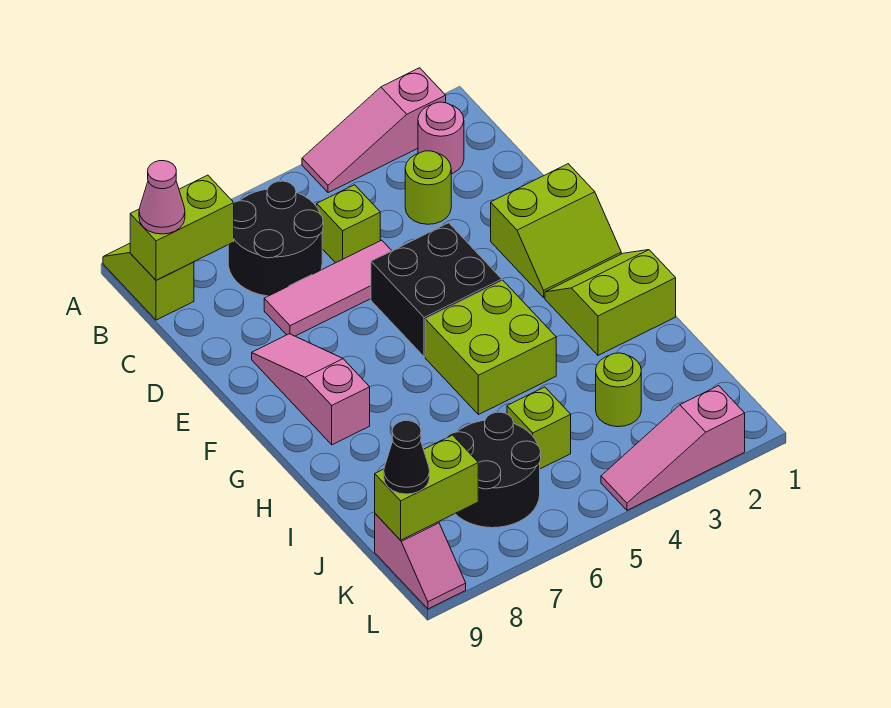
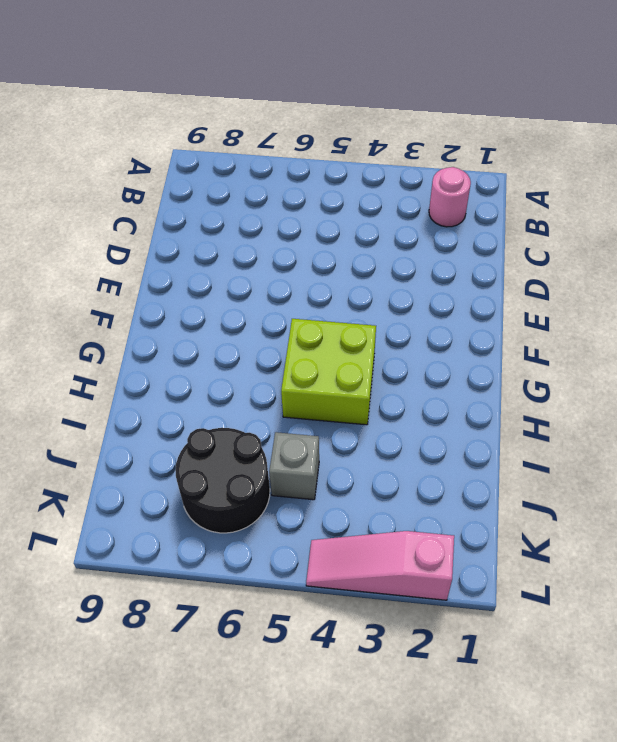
grey 1x1 brick [269,432,319,500] -> lime 1x1 brick [507,387,571,469]
none -> pink 1x3 slope [302,68,446,193]
none -> lime 1x2 slope [103,243,194,320]
none -> black 2x2 round brick [228,181,323,296]

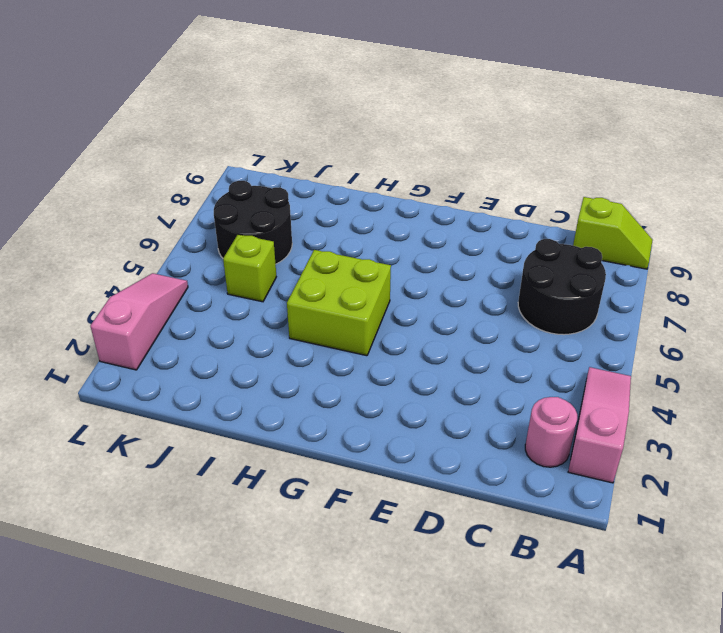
none -> lime 1x1 round brick [405,151,451,224]
none -> lime 1x1 brick [317,185,380,263]
none -> pink 1x3 tile [264,240,392,336]

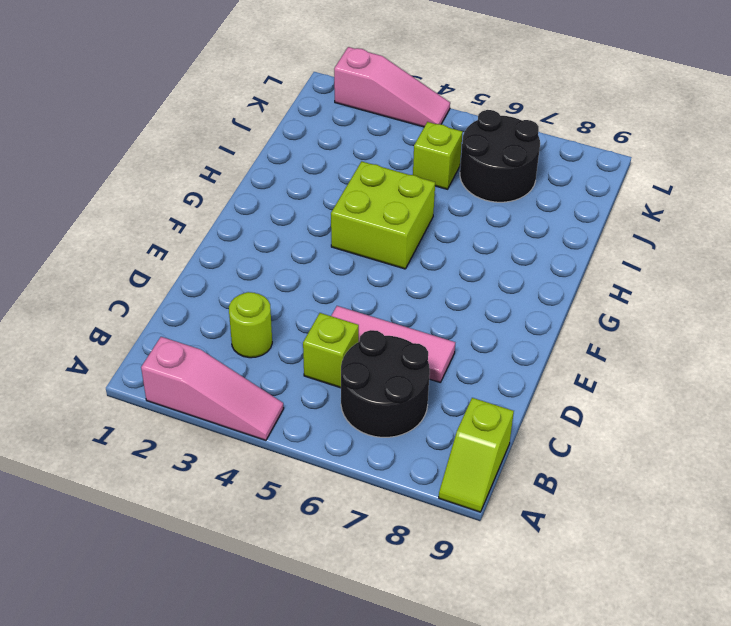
none -> pink 1x1 round brick [418,102,464,174]
none -> lime 2x2 slope [491,164,621,297]
none -> black 2x2 brick [371,223,502,357]

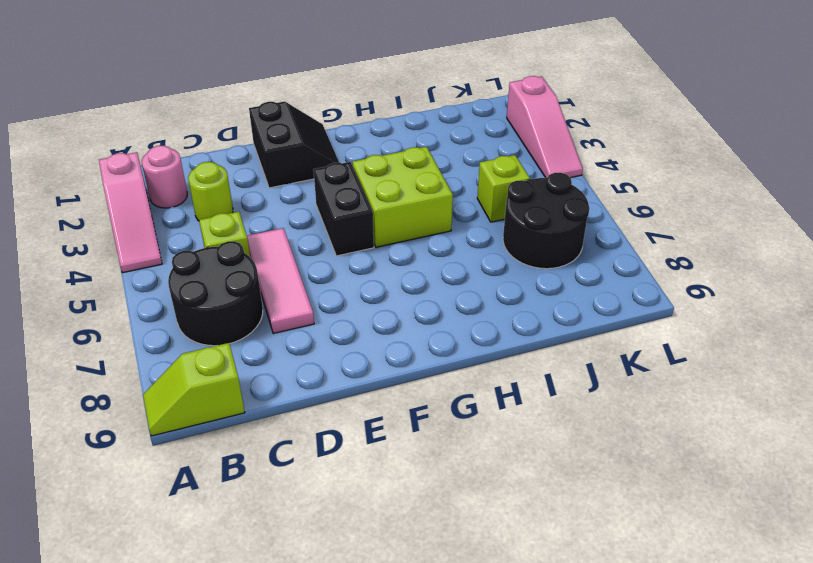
black 2x2 slope [249,101,339,188] -> lime 2x2 slope [491,164,621,297]
black 1x2 brick [313,162,374,256] -> black 2x2 brick [371,223,502,357]
none -> pink 1x3 slope [252,334,370,445]
none -> lime 2x2 slope [545,250,676,355]
none -> lime 1x1 round brick [596,353,641,427]

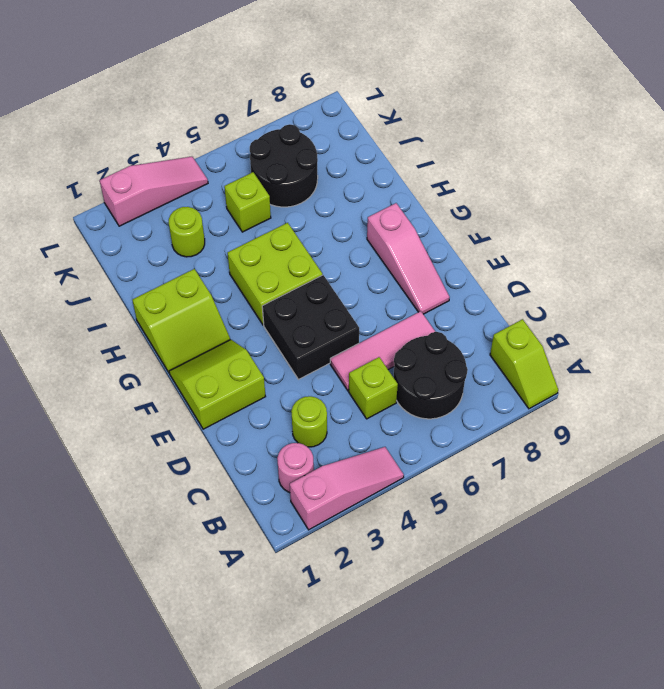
none -> pink 1x2 slope [375,514,466,609]
none -> lime 1x2 brick [130,175,234,280]
none -> lime 1x2 brick [375,435,478,540]

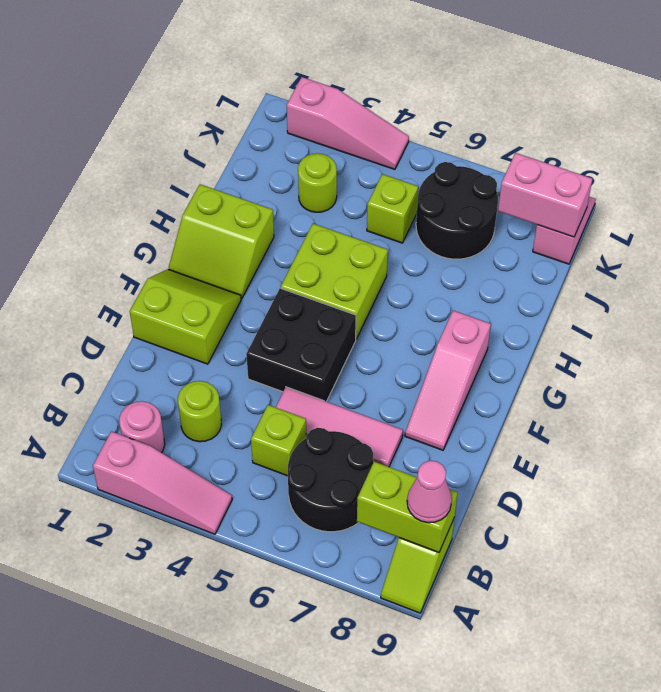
pink 1x2 brick [498,153,592,237] -> lime 1x2 brick [375,435,478,540]
none -> black 1x1 cone [384,421,430,494]

